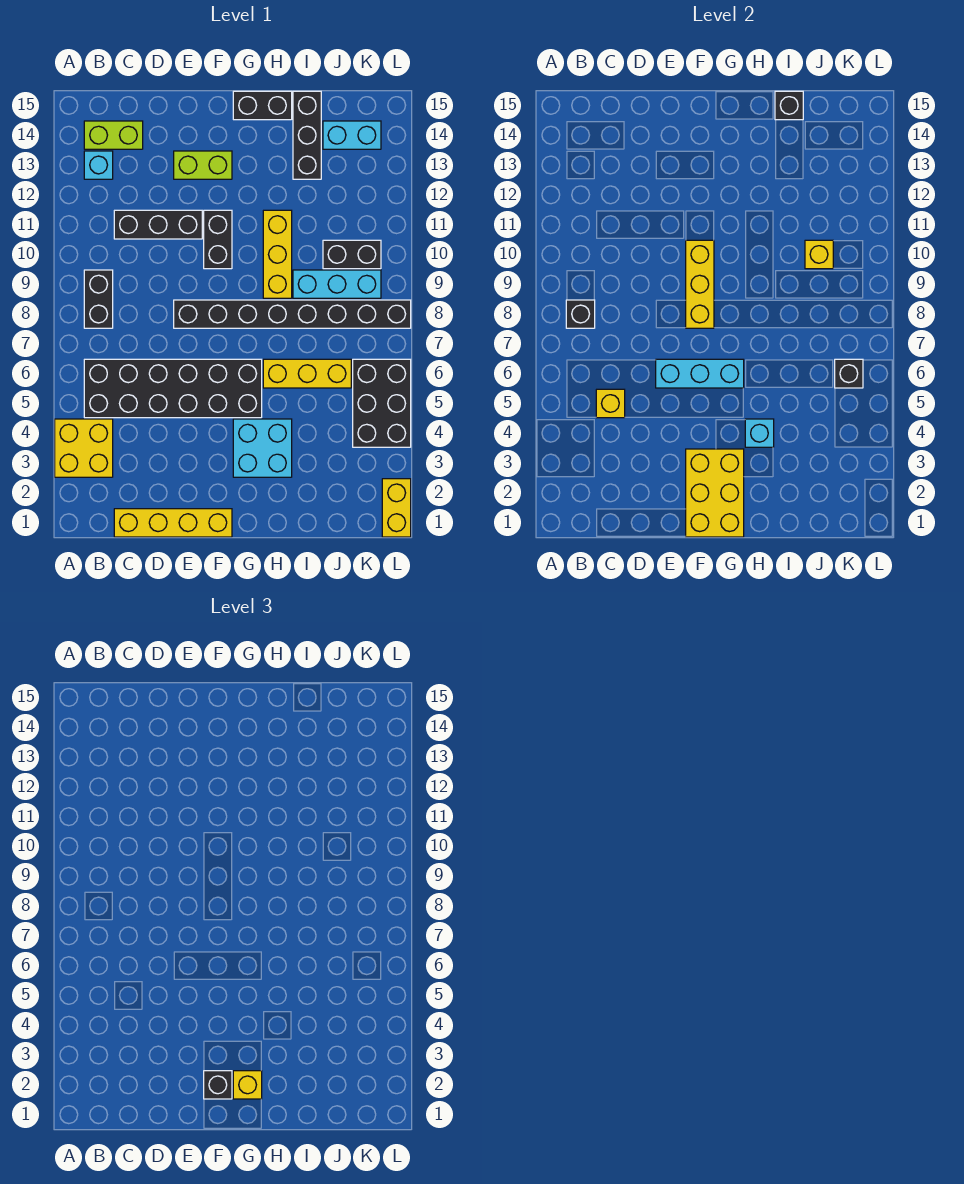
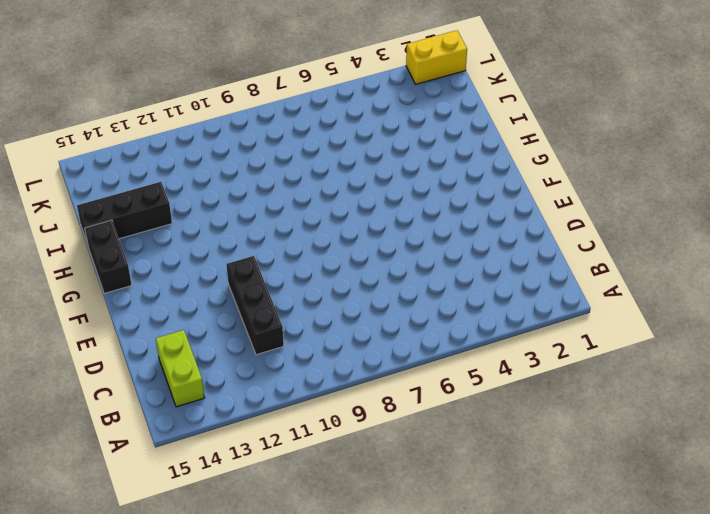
none -> yellow 2x2 brick [55,419,113,477]
none -> black 2x6 brick [84,359,262,418]
none -> black 1x2 brick [84,270,113,328]
none -> cyan 1x1 brick [84,151,113,179]

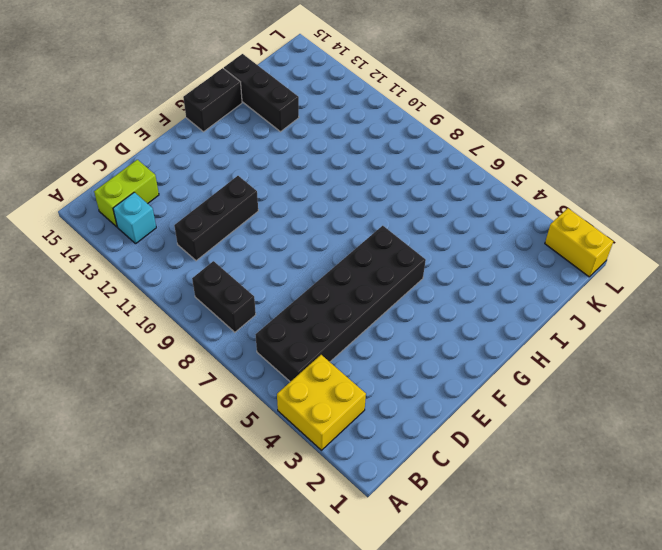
none -> yellow 1x4 brick [114,509,232,537]
none -> black 1x8 brick [174,300,411,328]
none -> lime 1x2 brick [174,151,232,179]
none -> black 1x2 brick [204,210,232,269]

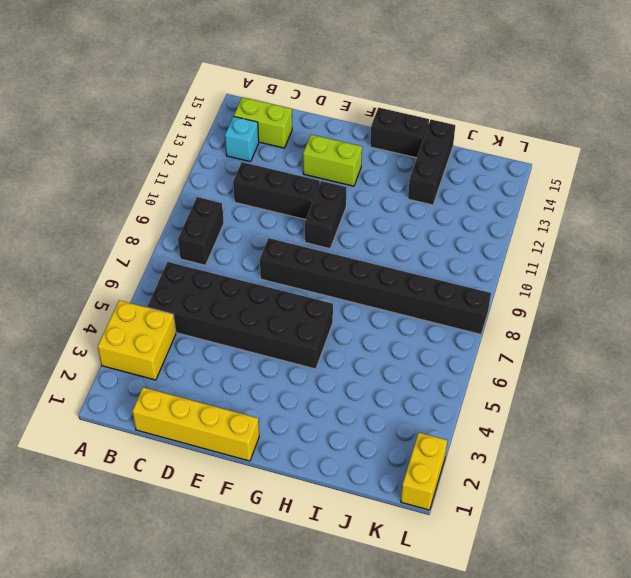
none -> cyan 2x2 brick [233,419,292,477]
none -> yellow 1x3 brick [263,359,351,388]
none -> yellow 1x3 brick [263,210,292,298]
none -> cyan 1x3 brick [293,270,381,298]

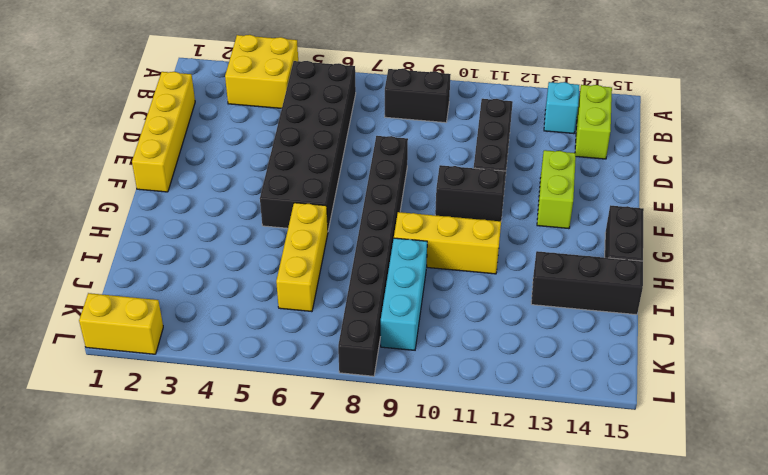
none -> cyan 2x2 brick [233,419,292,477]
none -> black 1x2 brick [323,240,381,269]
none -> cyan 1x2 brick [323,121,381,149]
none -> black 2x3 brick [353,359,411,447]

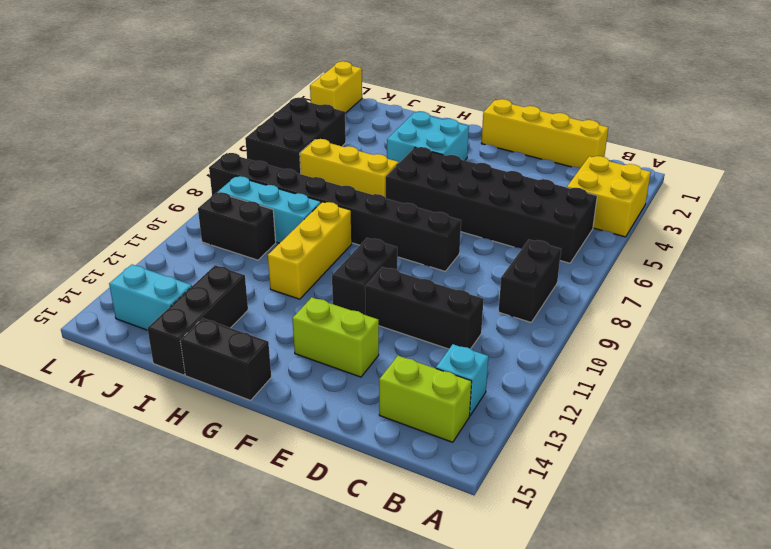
none -> black 1x1 brick [566,300,595,328]
none -> yellow 1x1 brick [596,389,625,418]
none -> cyan 1x3 brick [656,359,744,388]
none -> yellow 2x3 brick [686,449,744,537]

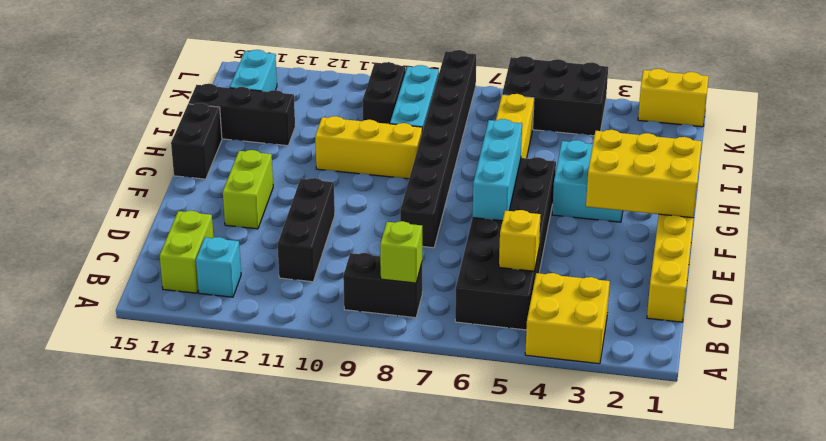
lime 1x1 brick [380,221,422,283] -> black 1x1 brick [566,300,595,328]
none -> black 1x2 brick [204,210,232,269]
none -> yellow 1x3 brick [686,240,714,328]
none -> cyan 1x1 brick [745,419,774,447]
none -> black 1x1 brick [775,91,803,120]

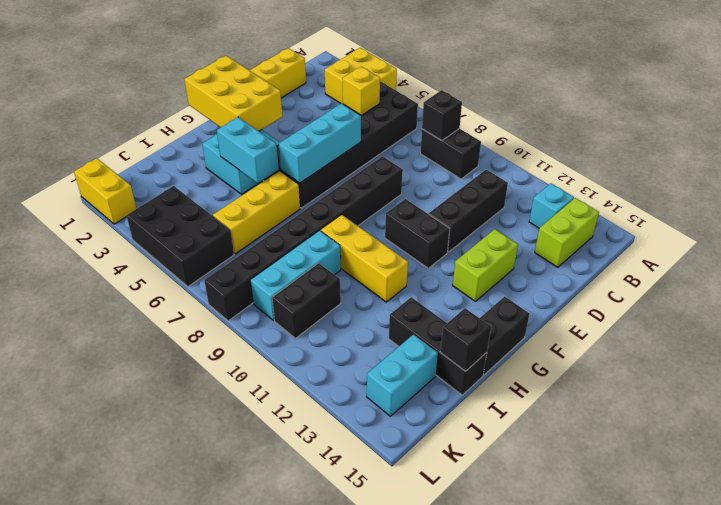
cyan 1x2 brick [217,117,279,183] -> cyan 1x1 brick [745,419,774,447]
none -> yellow 1x3 brick [686,240,714,328]
none -> yellow 1x1 brick [805,240,833,269]
none -> black 1x1 brick [835,359,863,388]
none -> black 1x1 brick [204,1071,232,1099]

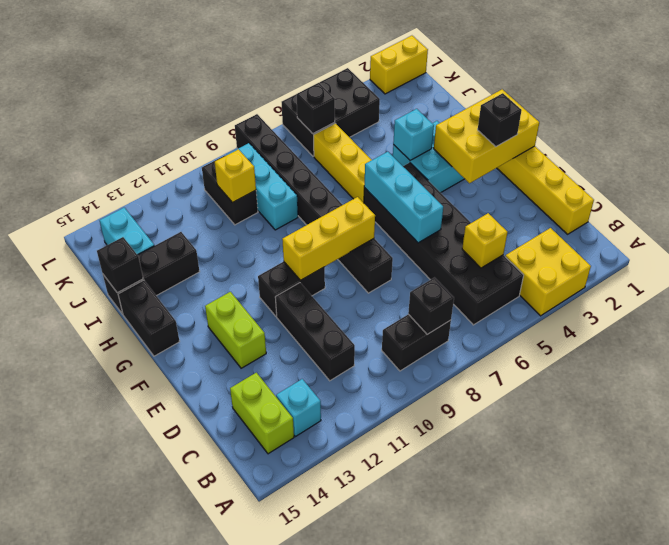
none -> yellow 1x3 brick [263,210,292,298]
none -> yellow 1x1 brick [233,1071,262,1099]

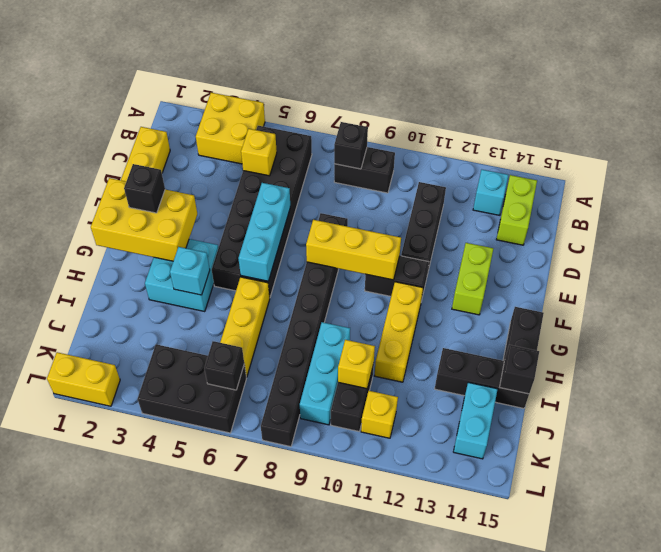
yellow 1x3 brick [375,282,423,382] -> yellow 1x3 brick turned to [263,210,292,298]
yellow 1x1 brick [361,391,398,438] -> yellow 1x1 brick moved to [233,1071,262,1099]

